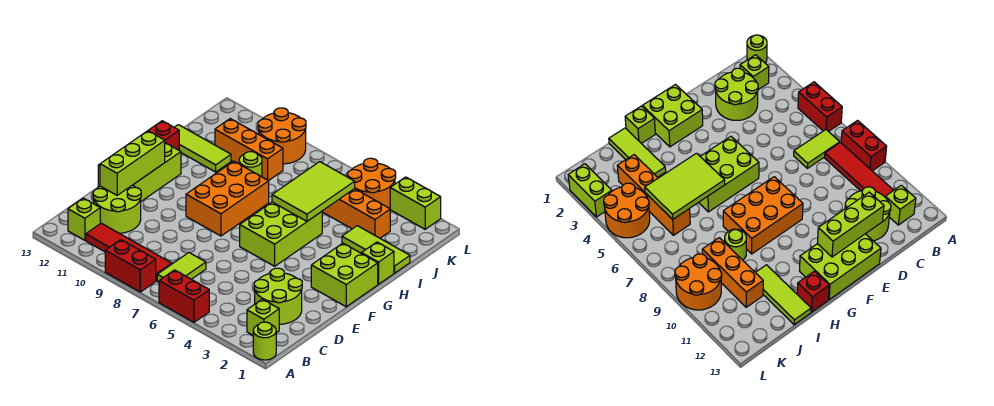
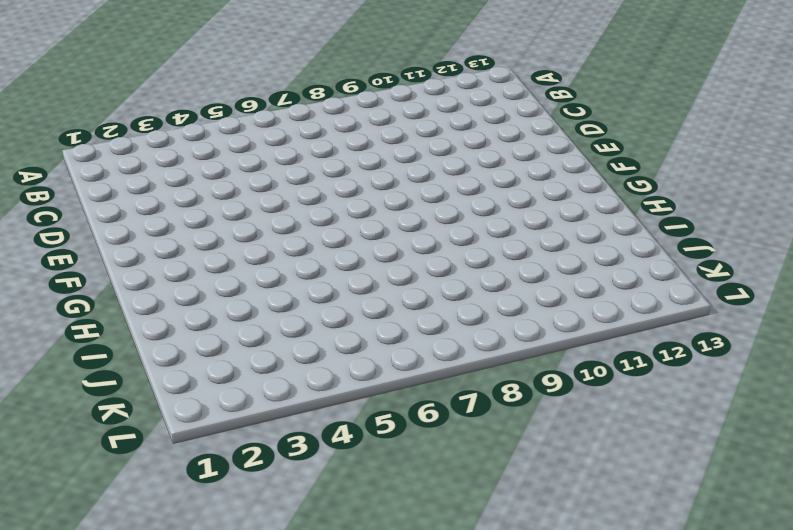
none -> lime 1x1 round brick [253,322,276,360]
none -> red 1x2 brick [159,270,209,322]
none -> red 1x2 brick [105,240,156,292]

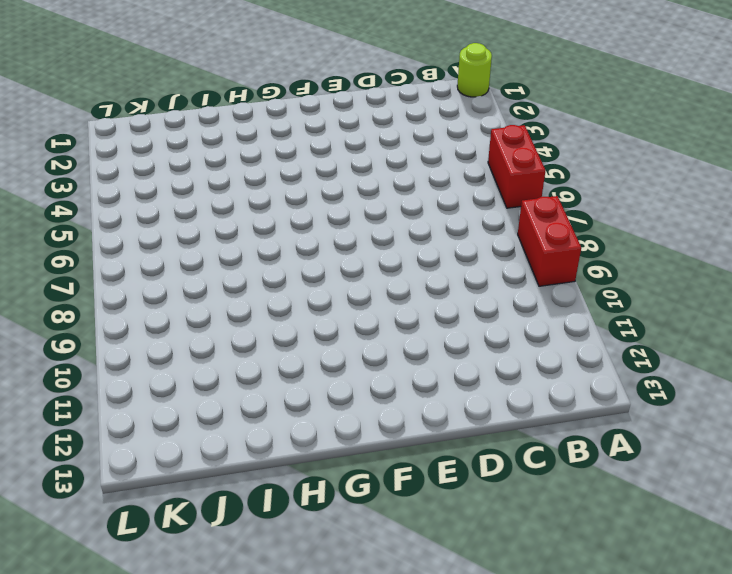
none -> lime 1x1 brick [247,299,279,335]
none -> lime 1x2 tile [157,253,206,282]
none -> red 1x4 tile [86,223,172,281]

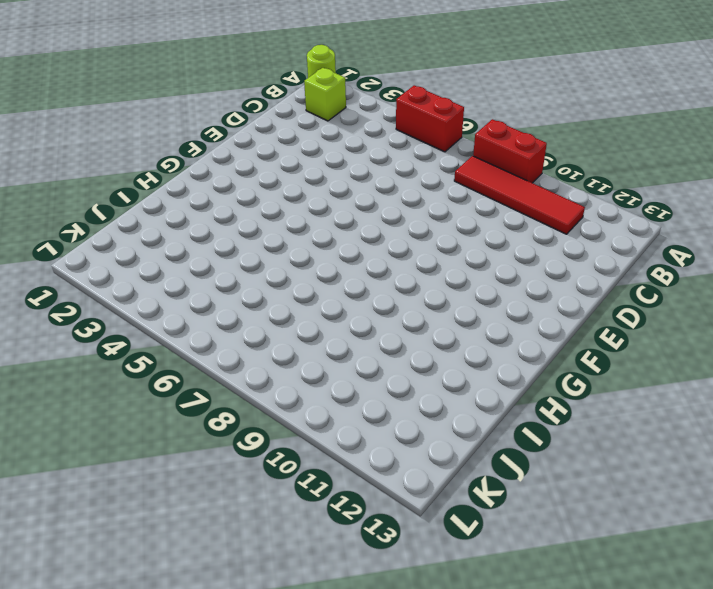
none -> lime 1x2 tile [157,253,206,282]
none -> lime 1x1 brick [68,198,100,240]
none -> lime 2x2 round brick [254,268,302,324]

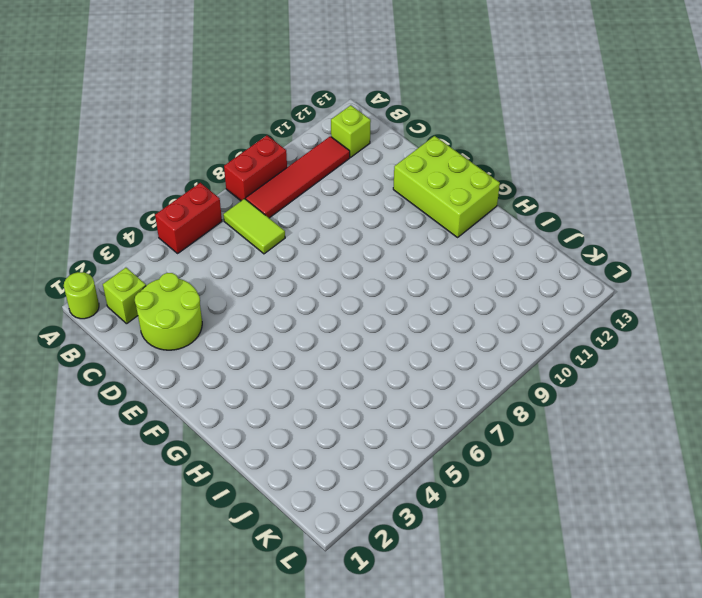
none -> lime 2x2 round brick [93,185,141,233]
none -> lime 2x2 brick [311,243,378,307]
none -> lime 2x3 brick [240,202,322,266]

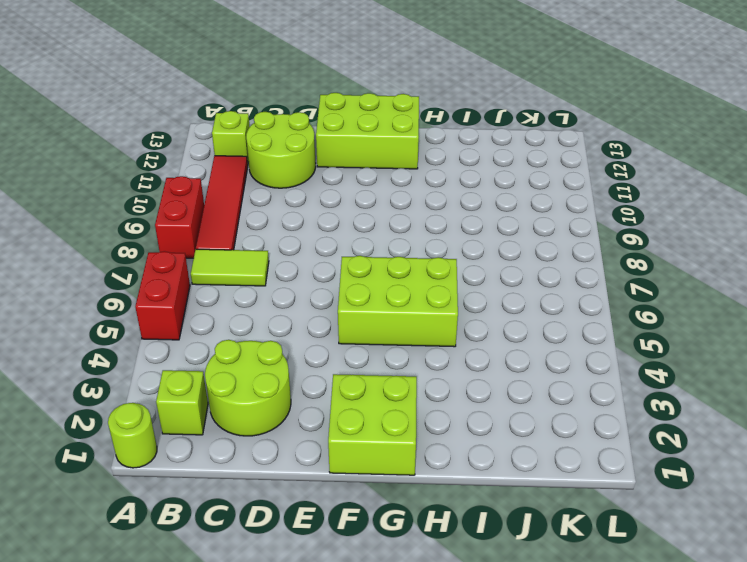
none -> orange 2x3 brick [186,161,269,236]
none -> lime 1x1 brick [362,242,394,284]
none -> red 1x1 brick [148,121,179,150]

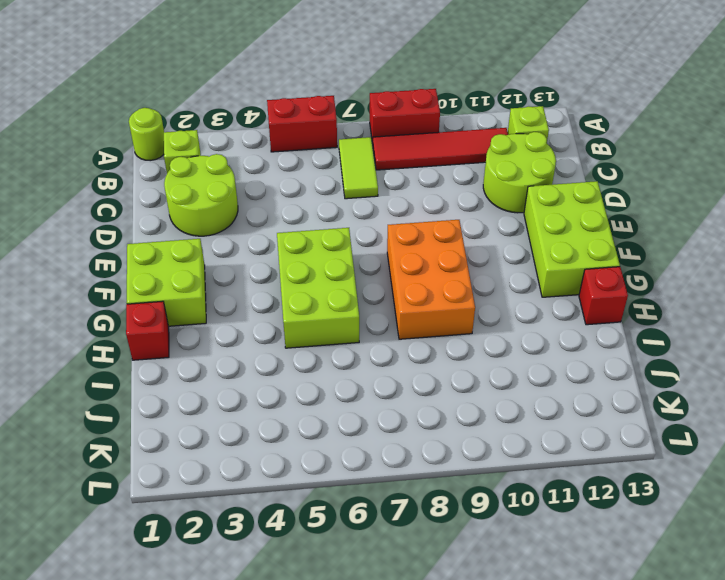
red 1x1 brick [126,301,169,360] -> lime 1x1 brick [362,242,394,284]
none -> lime 1x3 tile [342,226,410,273]
none -> lime 1x1 round brick [239,152,262,177]
none -> lime 1x3 tile [174,125,231,172]

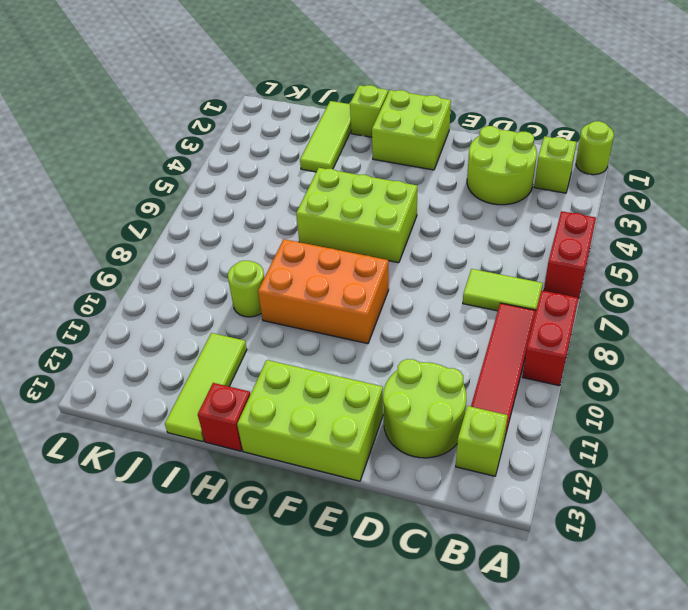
none -> orange 1x4 brick [322,189,390,238]
none -> orange 1x3 brick [215,119,283,181]
none -> orange 2x2 round brick [347,158,396,208]

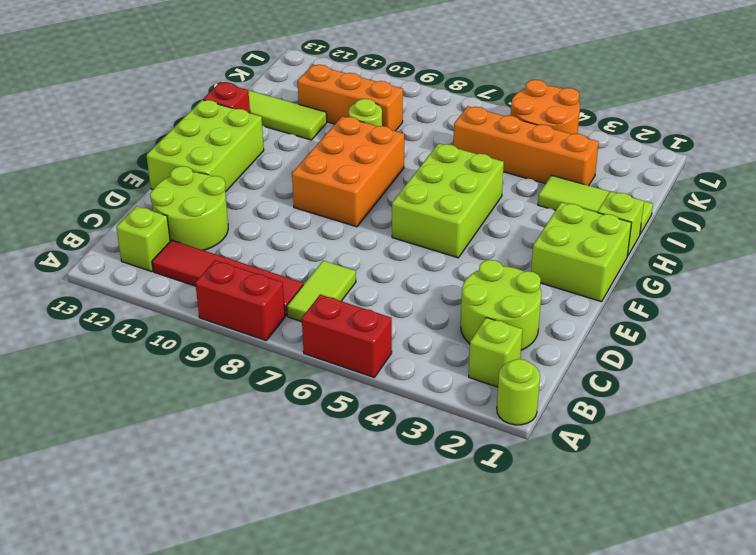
none -> orange 2x2 round brick [258,108,306,164]
none -> lime 1x2 brick [390,177,441,229]
none -> lime 1x3 brick [100,131,165,195]

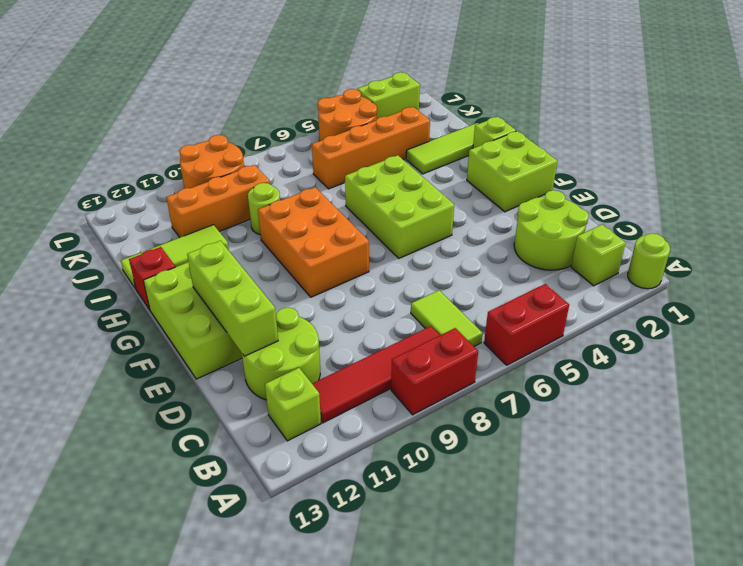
none -> lime 2x3 tile [272,162,355,221]

